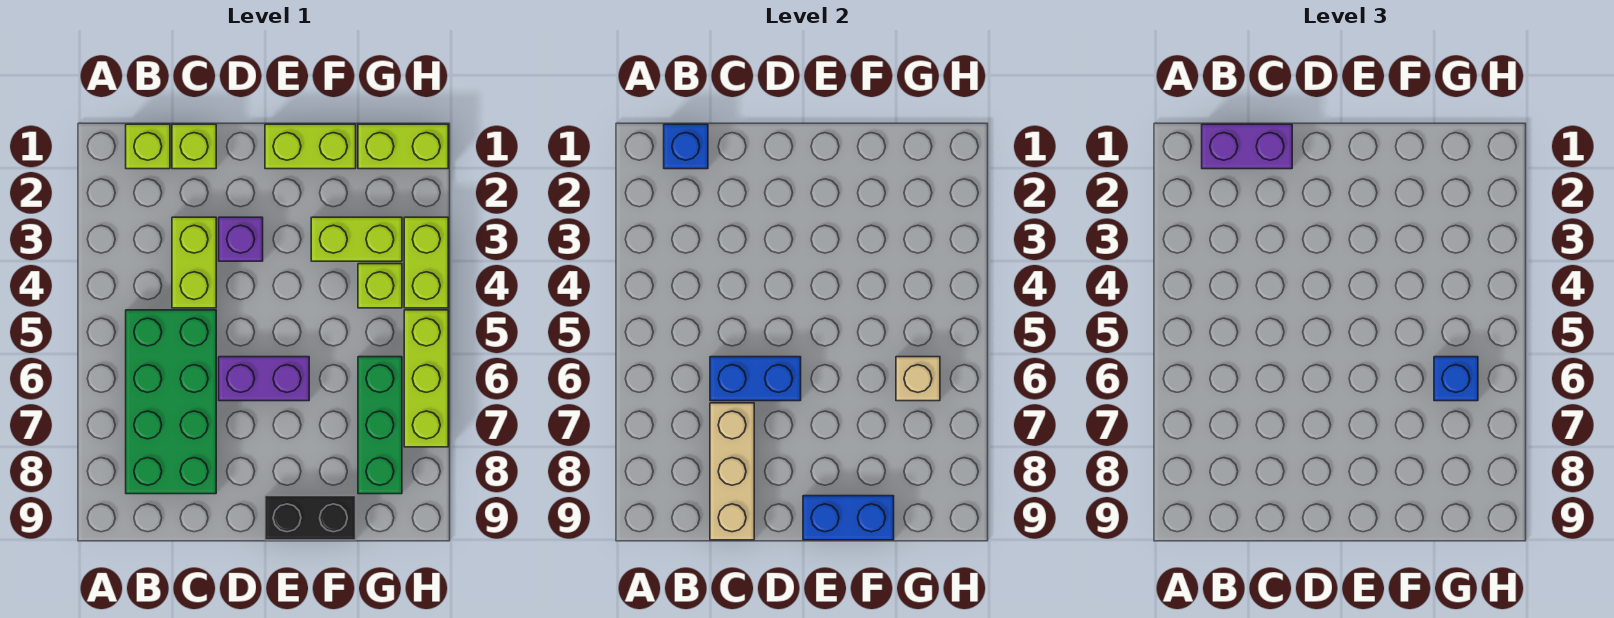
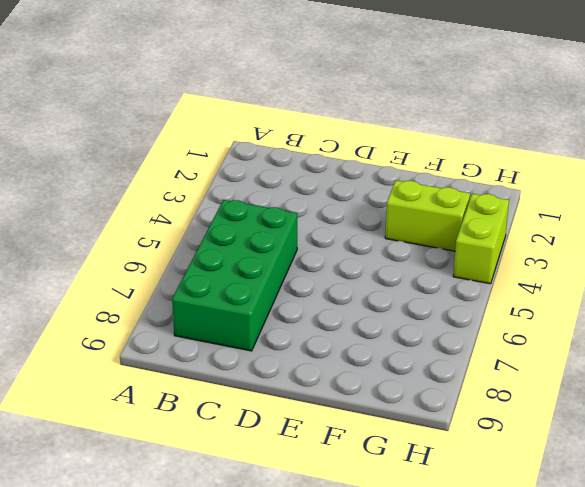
none -> lime 1x1 brick [126,124,170,169]
none -> lime 1x1 brick [172,124,216,169]
none -> lime 1x2 brick [172,217,216,308]

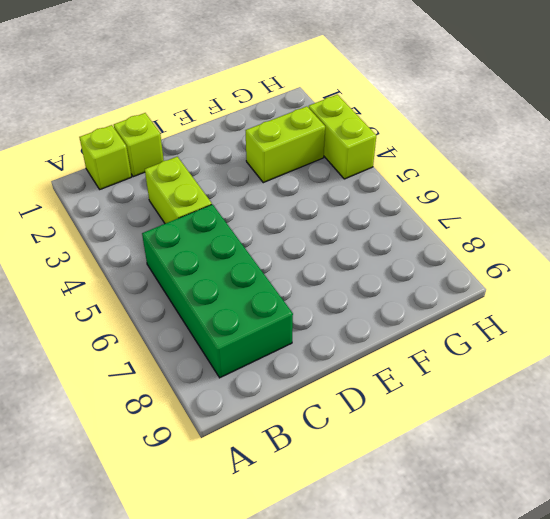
none -> purple 1x1 brick [219,217,263,261]
none -> purple 1x2 brick [219,357,309,401]
none -> lime 1x2 brick [265,124,356,169]

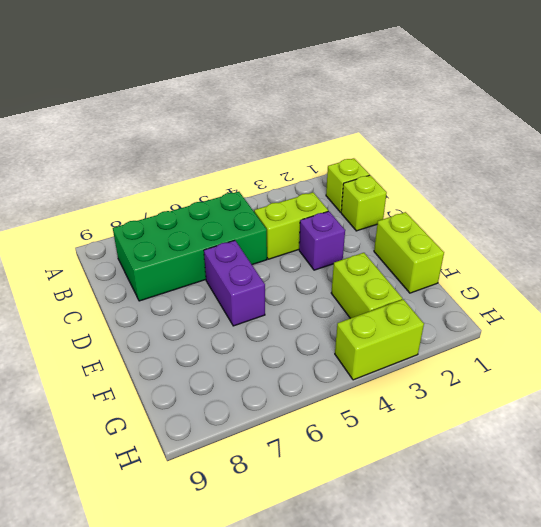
none -> black 1x2 brick [265,496,356,540]
none -> lime 1x2 brick [358,124,448,169]
none -> lime 1x1 brick [358,264,402,308]

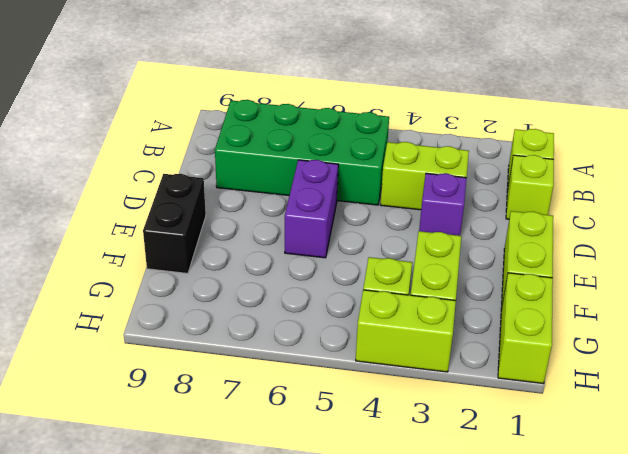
none -> green 1x3 brick [358,357,402,494]
none -> lime 1x3 brick [404,310,448,447]
none -> blue 1x1 brick [664,124,708,169]

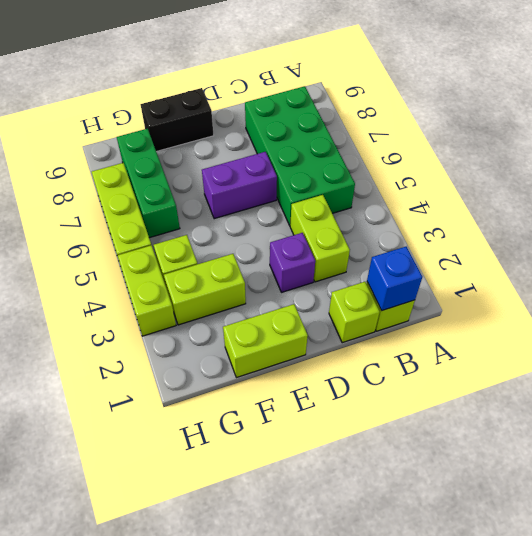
none -> lime 1x2 brick [358,124,448,169]
none -> blue 1x2 brick [710,357,801,401]
none -> tan 1x3 brick [710,403,754,540]

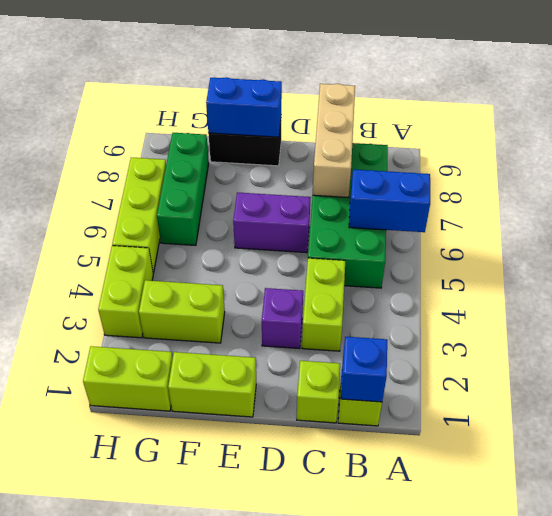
blue 1x2 brick [349,169,430,232] -> blue 1x2 brick moved to [710,357,801,401]
none -> lime 1x1 brick [358,264,402,308]
none -> tan 1x1 brick [896,357,940,401]
none -> purple 1x2 brick [1202,124,1292,169]

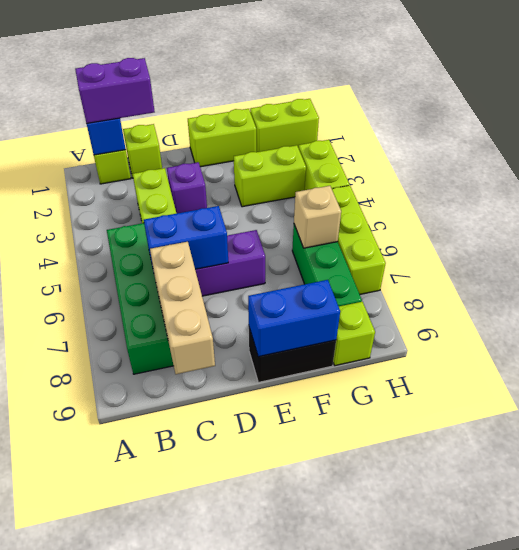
lime 1x1 brick [333,302,375,366] -> lime 1x1 brick moved to [358,264,402,308]
none -> blue 1x1 brick [1434,357,1478,401]

